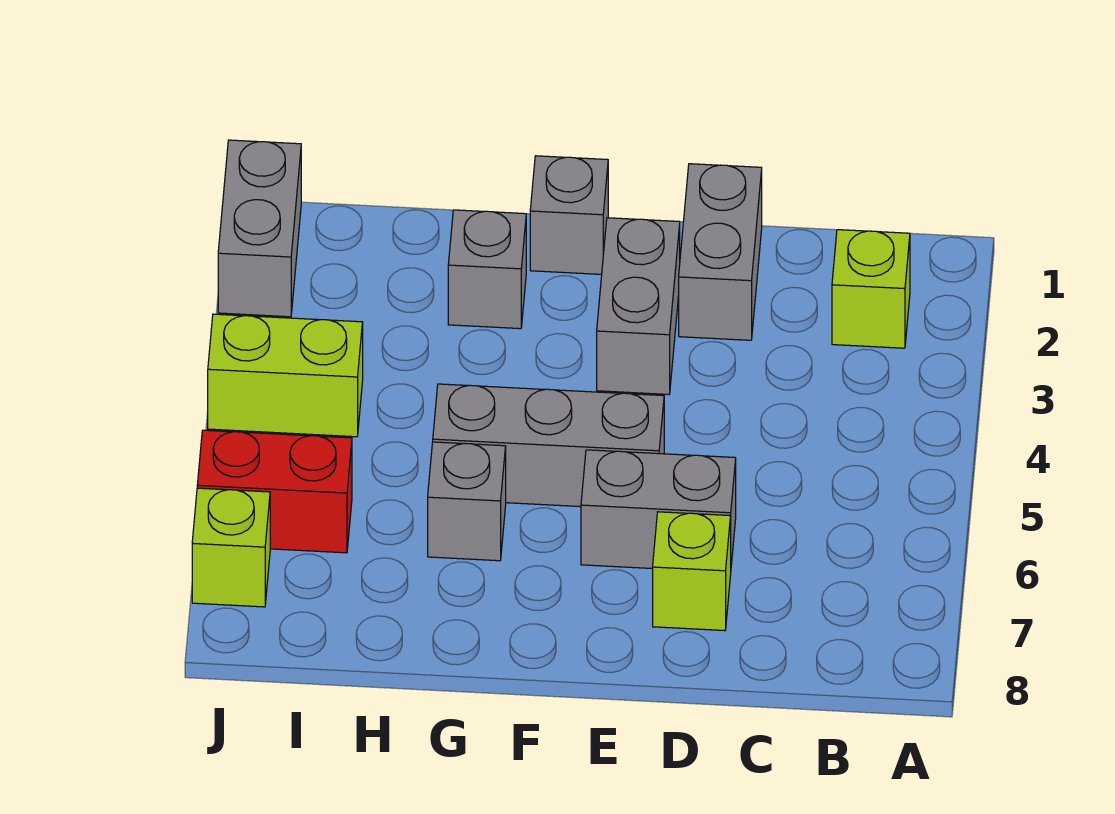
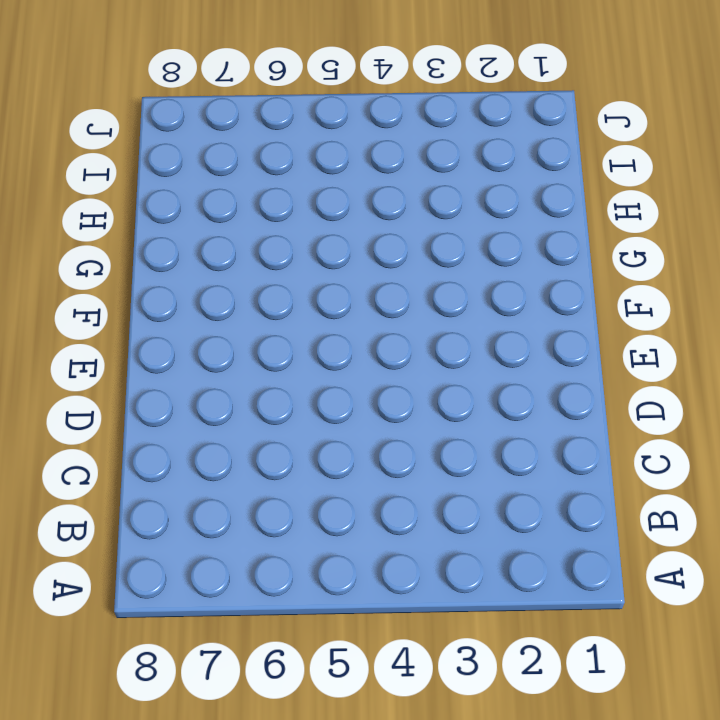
none -> lime 1x1 brick [832,230,910,348]
none -> grey 1x2 brick [679,164,762,340]
none -> grey 1x2 brick [581,450,736,569]

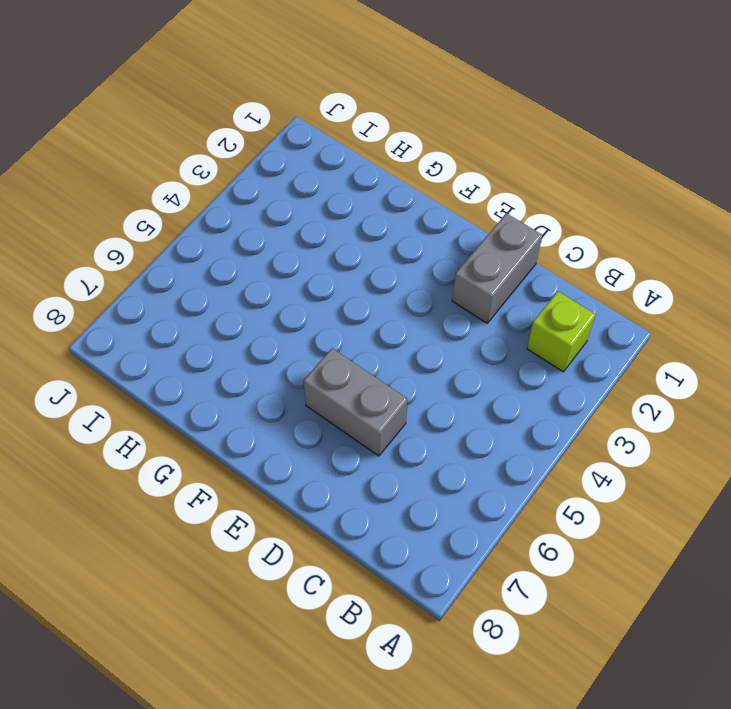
none -> lime 1x1 brick [653,512,731,631]
none -> grey 1x2 brick [597,218,680,394]
none -> grey 1x3 brick [433,384,664,507]

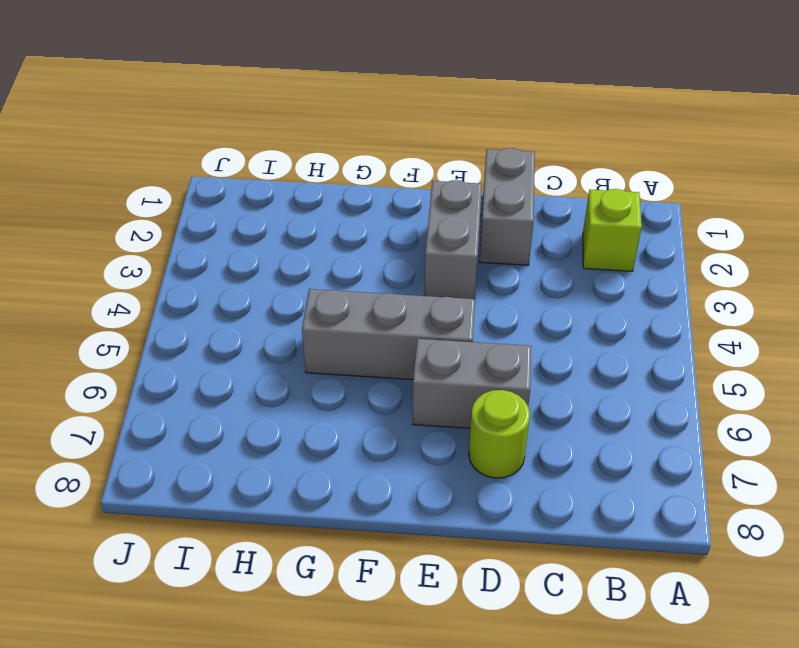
lime 1x1 round brick [469,390,530,478] -> lime 1x1 brick [653,512,731,631]
none -> grey 1x1 brick [530,156,608,274]
none -> grey 1x1 brick [448,210,526,329]
none -> grey 1x1 brick [428,442,506,561]

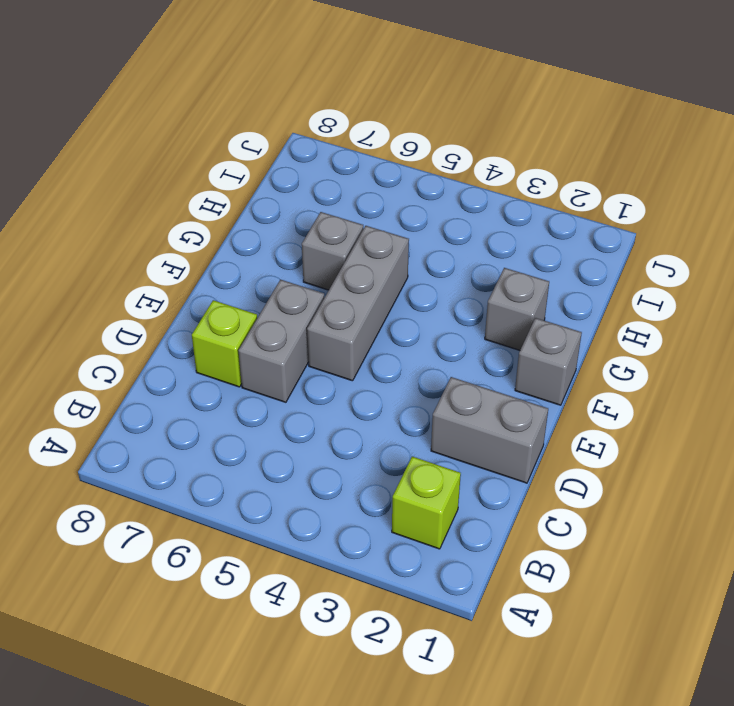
none -> grey 1x2 brick [597,218,680,394]
none -> lime 1x2 brick [208,314,363,437]
none -> red 1x2 brick [197,430,352,553]

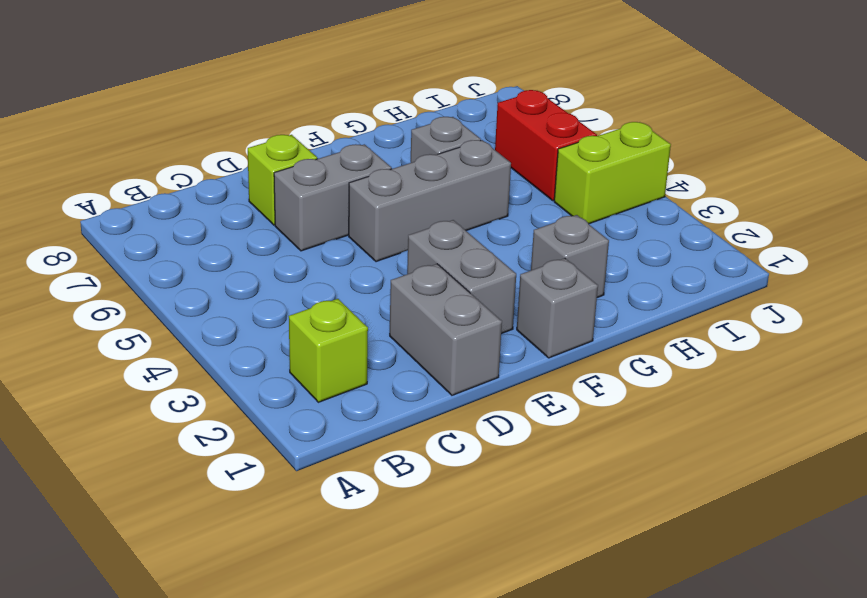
red 1x2 brick [495,90,597,201] -> red 1x2 brick turned to [197,430,352,553]
none -> grey 1x2 brick [218,140,301,317]
none -> lime 1x1 brick [192,488,270,607]

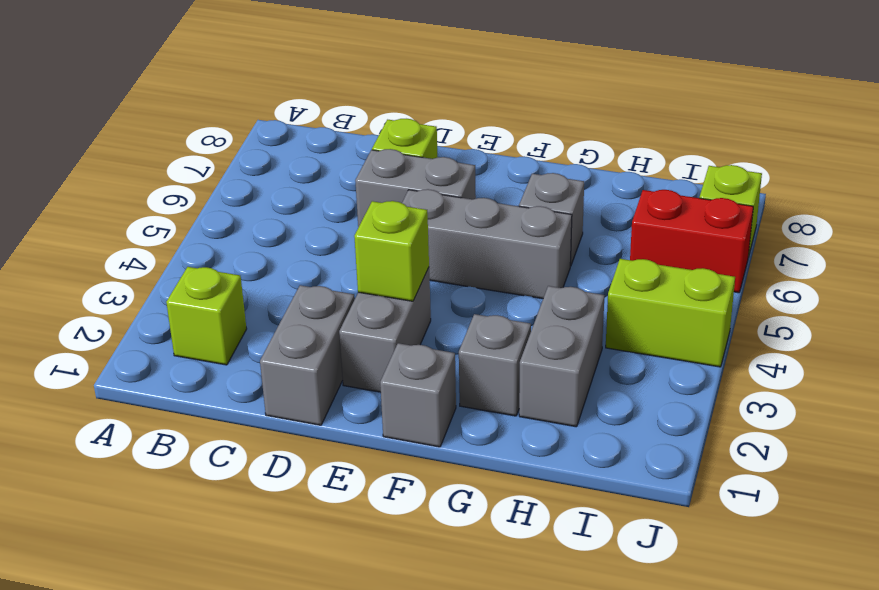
lime 1x1 brick [354,201,429,301] -> none
grey 1x2 brick [519,286,604,427] -> grey 1x2 brick moved to [218,140,301,317]

